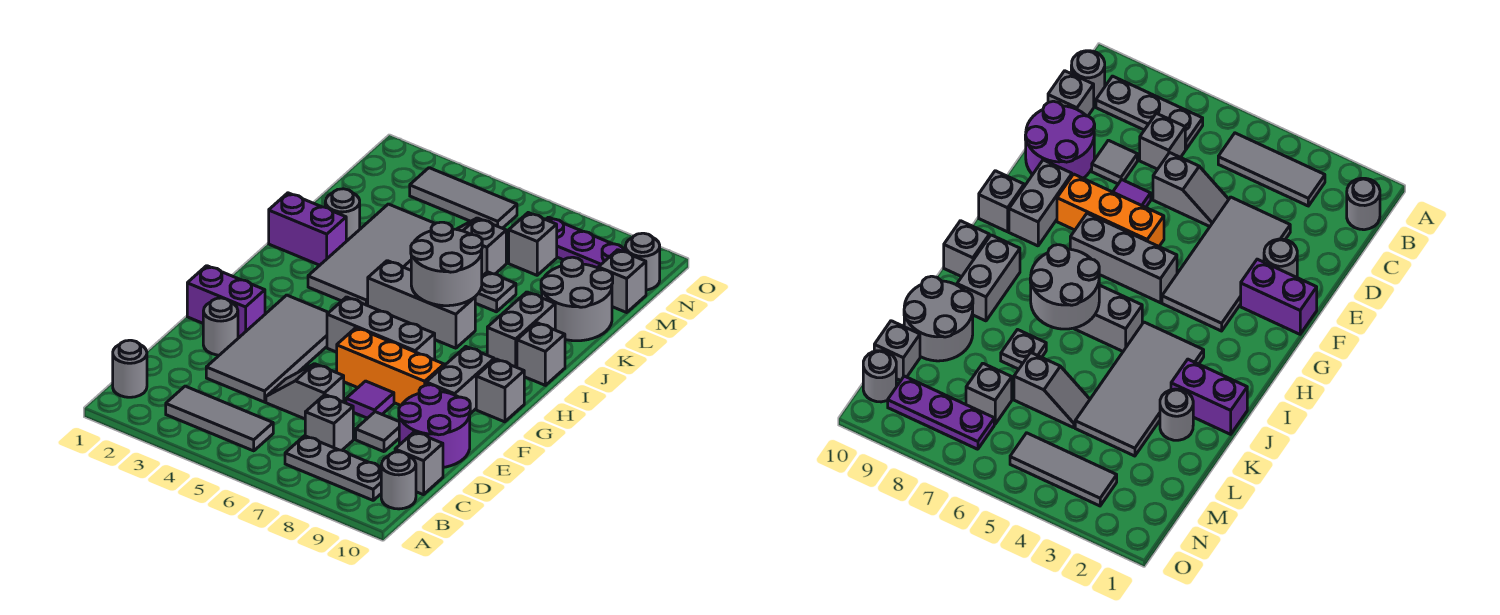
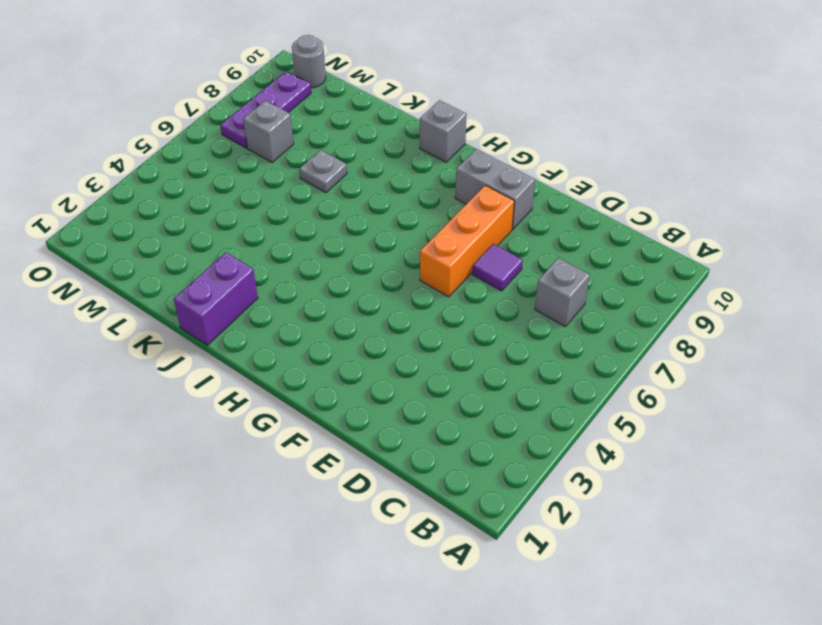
none -> grey 1x1 round brick [113,340,147,397]
none -> grey 1x3 tile [166,386,273,451]
none -> grey 1x3 plate [285,436,381,500]
none -> grey 1x1 round brick [381,452,416,509]

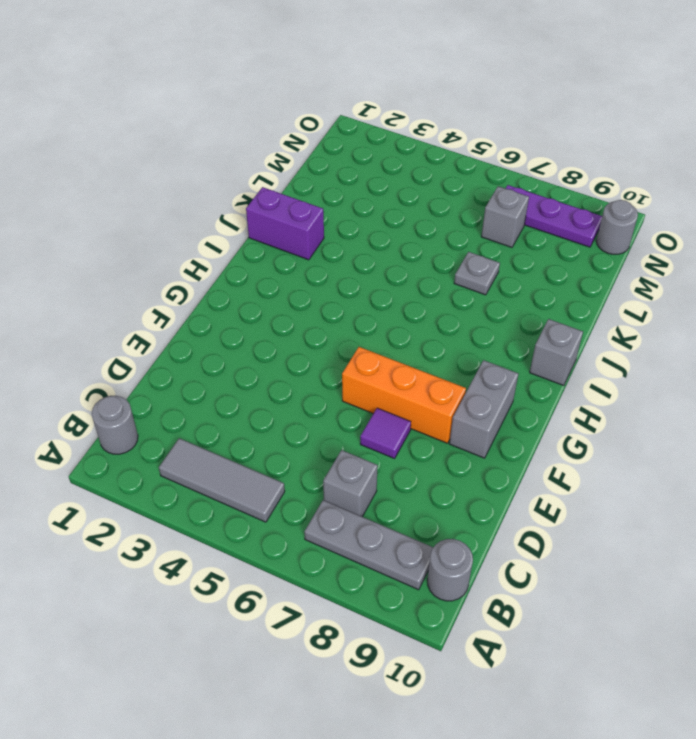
none -> grey 1x1 brick [395,432,443,495]
none -> grey 2x4 tile [206,295,329,402]
none -> grey 1x2 slope [266,364,344,419]
none -> grey 1x1 tile [356,412,399,452]

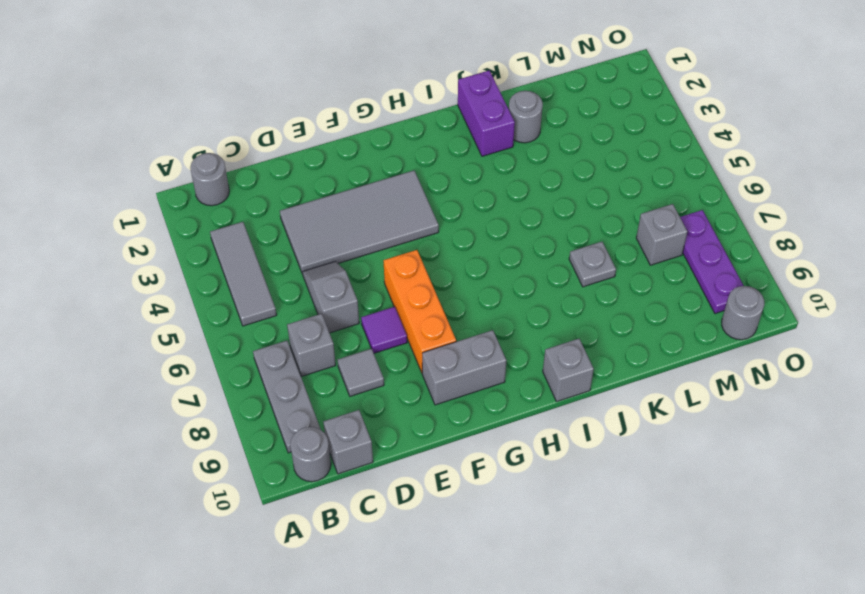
none -> purple 2x2 round brick [399,385,470,467]
none -> grey 1x1 round brick [203,298,238,355]
none -> purple 1x2 brick [187,266,265,338]
none -> grey 1x3 brick [327,297,435,360]

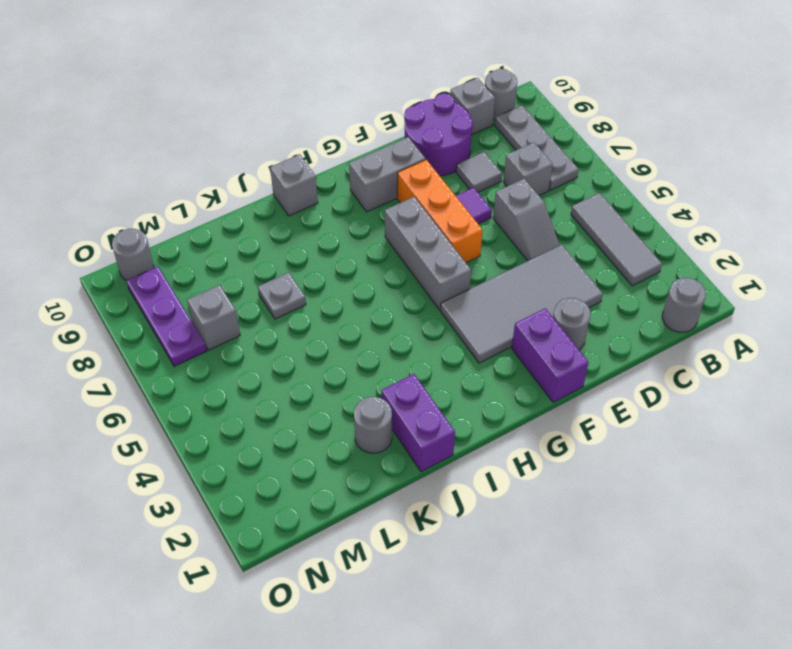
none -> grey 1x1 brick [476,359,524,422]
none -> grey 2x4 tile [308,204,435,306]
none -> grey 1x3 brick [368,261,475,348]
none -> grey 1x2 brick [487,292,555,367]

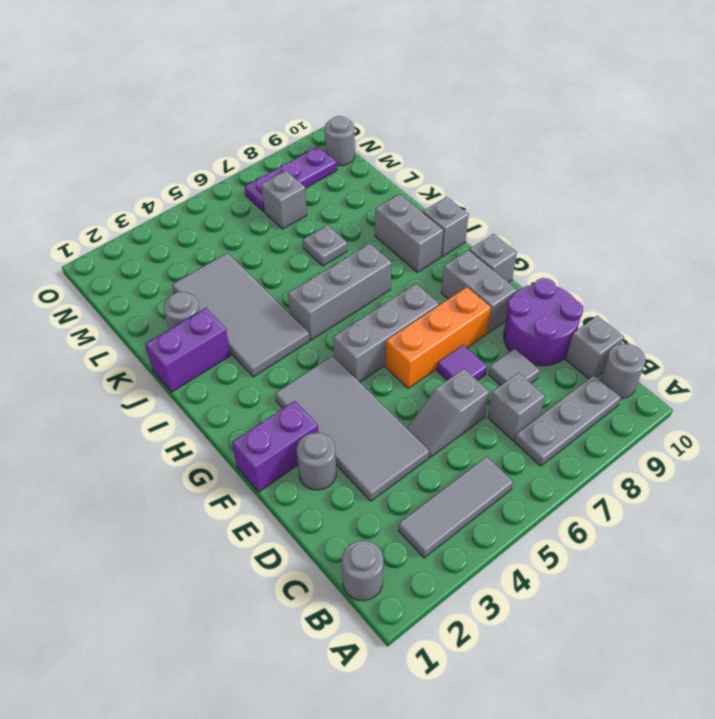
none -> grey 2x2 round brick [541,257,613,341]
none -> grey 1x2 slope [456,218,506,276]
none -> grey 1x1 brick [598,250,646,312]
none -> grey 1x3 tile [410,168,517,228]

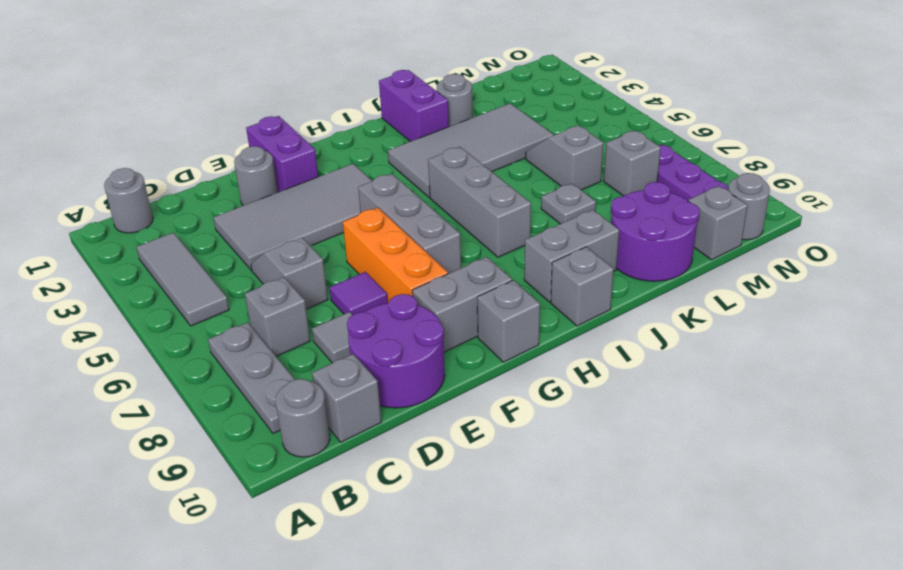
purple 2x2 round brick [611,182,700,281] -> grey 2x2 round brick [541,257,613,341]
none -> grey 1x3 tile [410,168,517,228]
none -> grey 2x2 round brick [411,222,482,306]

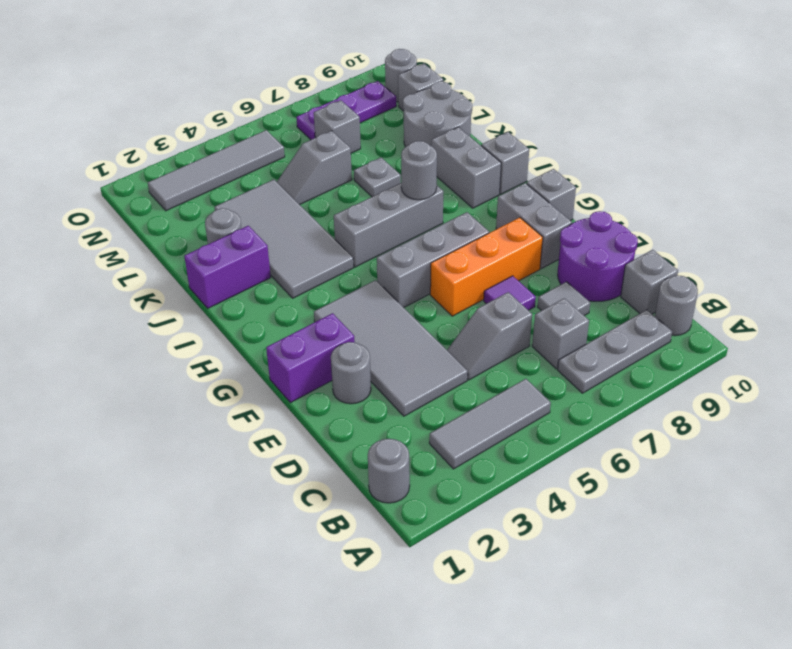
grey 1x1 round brick [401,141,437,200] -> grey 2x2 round brick [411,222,482,306]
grey 1x4 tile [148,130,285,211] -> grey 1x3 tile [410,168,517,228]

